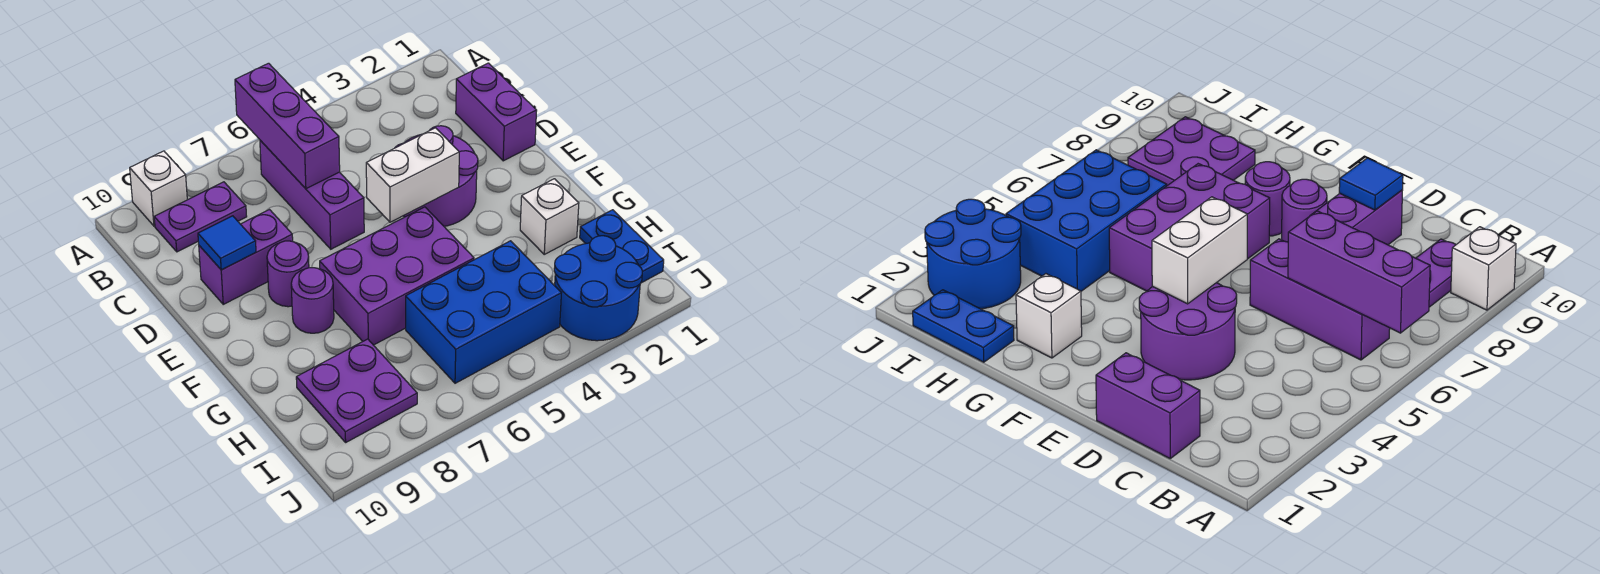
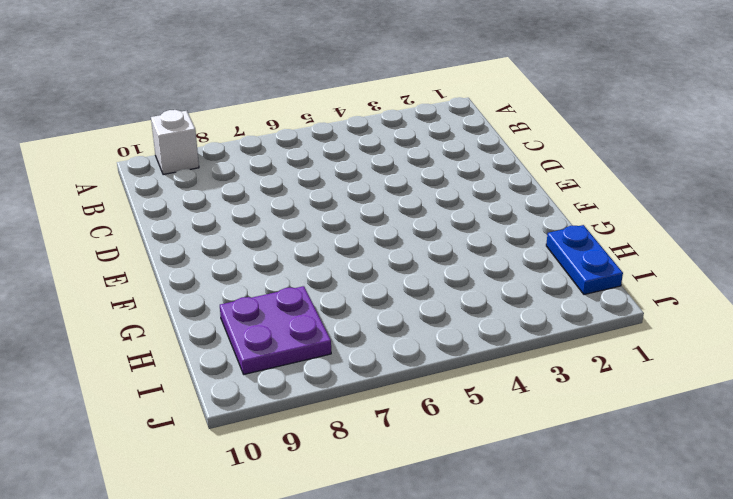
none -> purple 1x3 brick [260,140,364,249]
none -> purple 1x2 plate [154,182,247,252]
none -> purple 1x2 brick [456,63,537,161]

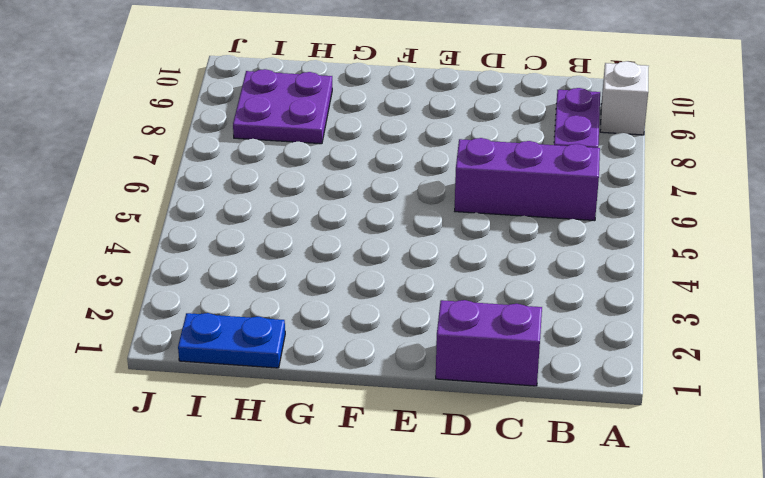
none -> purple 2x2 round brick [395,126,478,226]
none -> purple 1x2 brick [199,210,293,304]
none -> purple 1x1 round brick [267,241,309,307]

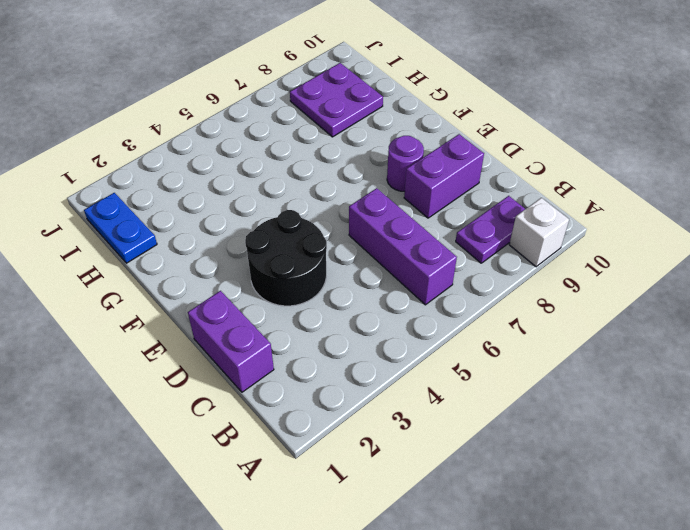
black 2x2 round brick [245,210,327,306] -> purple 2x2 round brick [395,126,478,226]
none -> purple 2x3 brick [320,207,474,345]
none -> purple 1x1 round brick [291,268,334,333]
none -> white 1x1 brick [520,179,579,254]

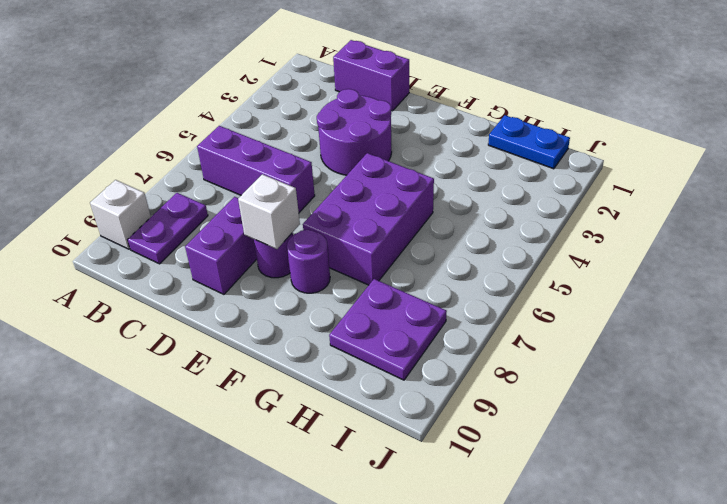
white 1x1 brick [238,174,300,249] -> white 1x1 brick moved to [520,179,579,254]
none -> blue 2x3 brick [406,241,561,383]
none -> blue 2x2 round brick [554,236,642,341]
none -> purple 1x3 brick [235,63,340,189]

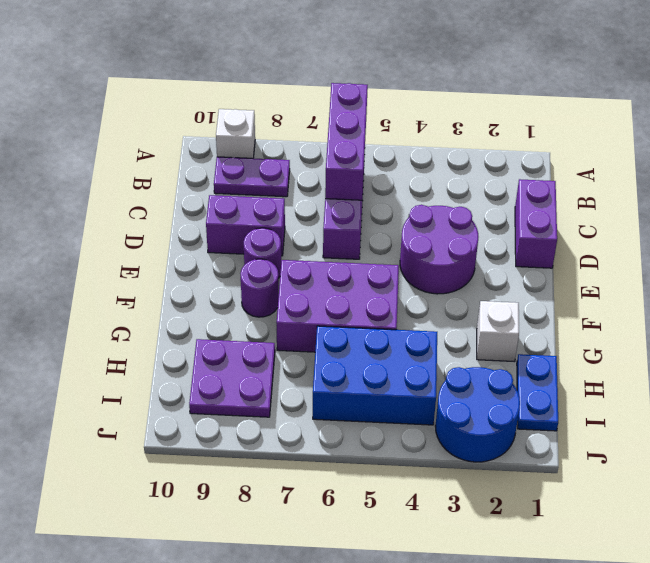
none -> blue 1x1 tile [198,216,256,270]
none -> white 1x2 brick [366,128,459,222]

